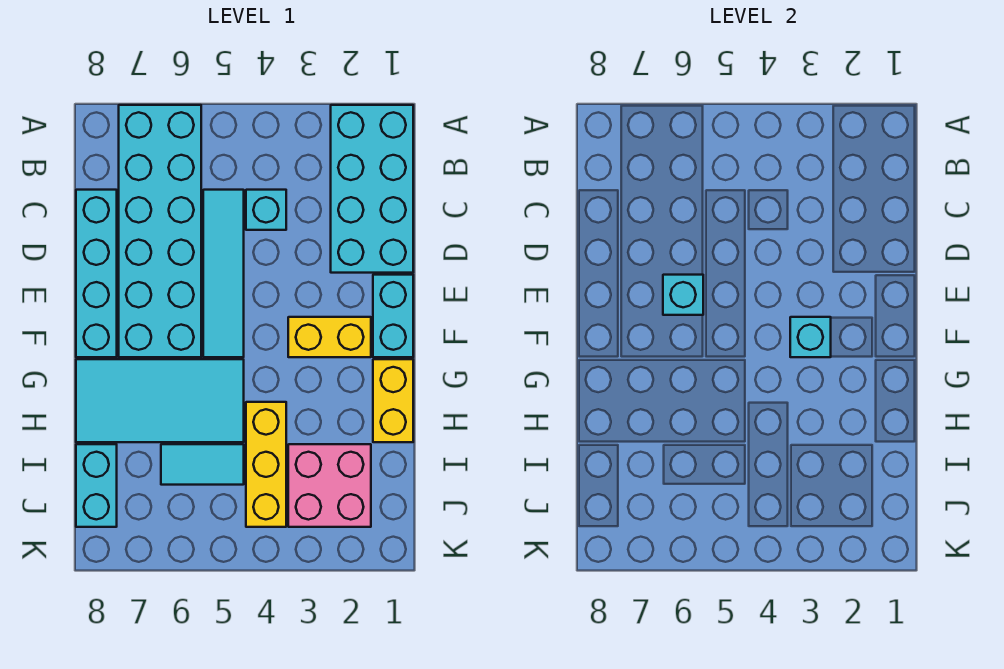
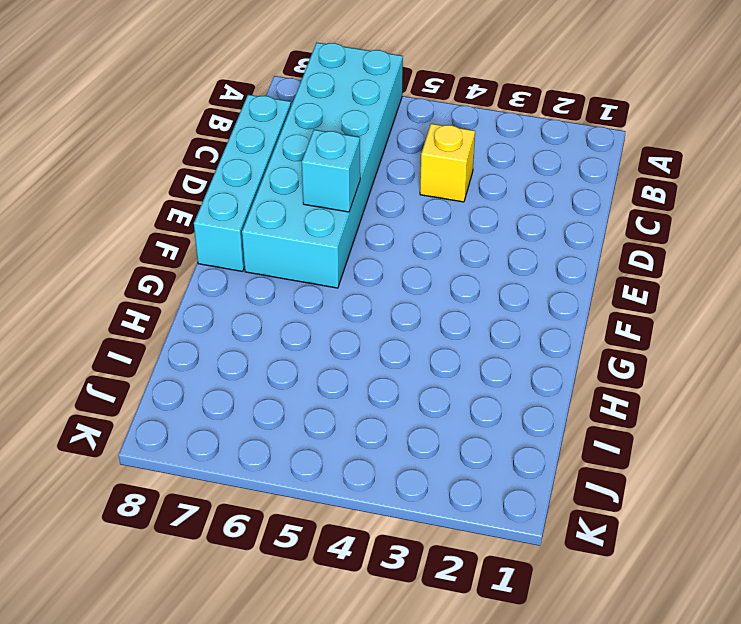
yellow 1x1 brick [420,124,475,202] -> cyan 1x1 brick [246,190,286,230]
none -> cyan 2x4 brick [331,105,413,273]
none -> cyan 1x4 tile [203,190,244,357]
none -> cyan 1x2 brick [373,275,413,357]

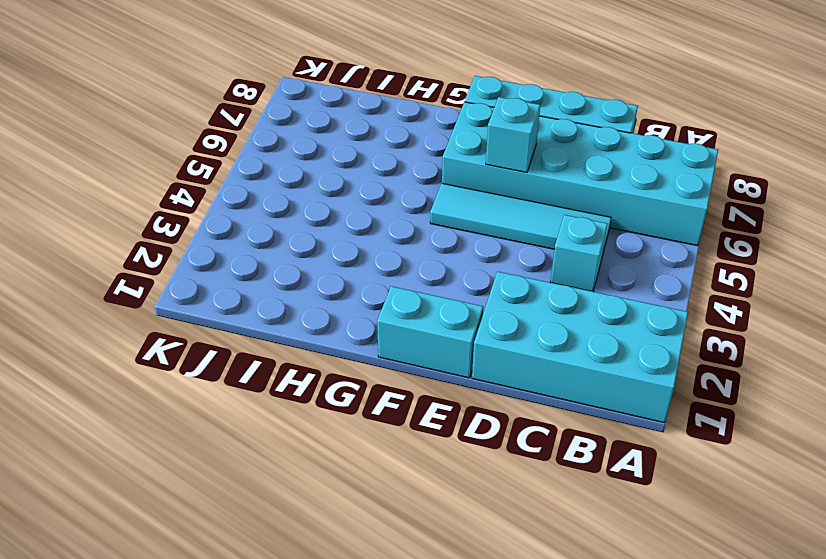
none -> yellow 1x2 brick [288,317,371,357]
none -> yellow 1x2 brick [373,359,413,442]
none -> cyan 2x4 tile [76,359,244,442]

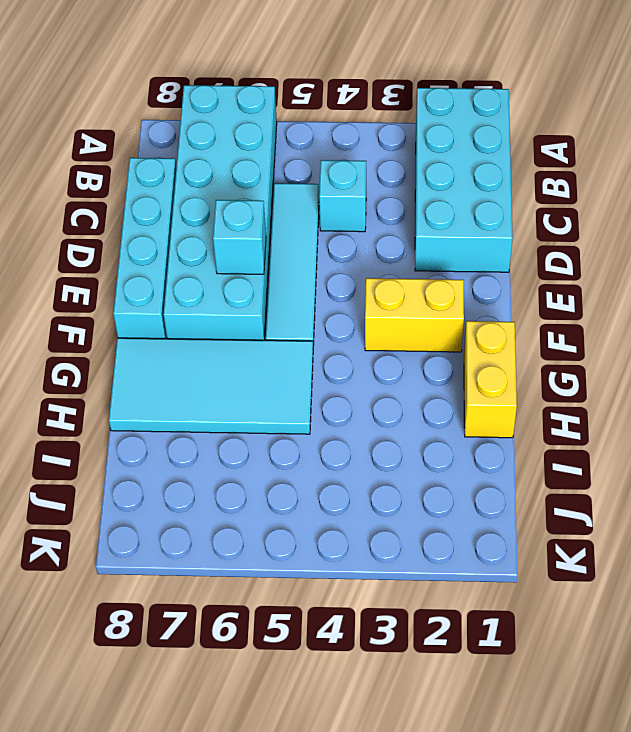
none -> cyan 1x2 brick [373,275,413,357]
none -> yellow 1x3 brick [246,402,286,527]
none -> pink 2x2 brick [288,444,371,527]

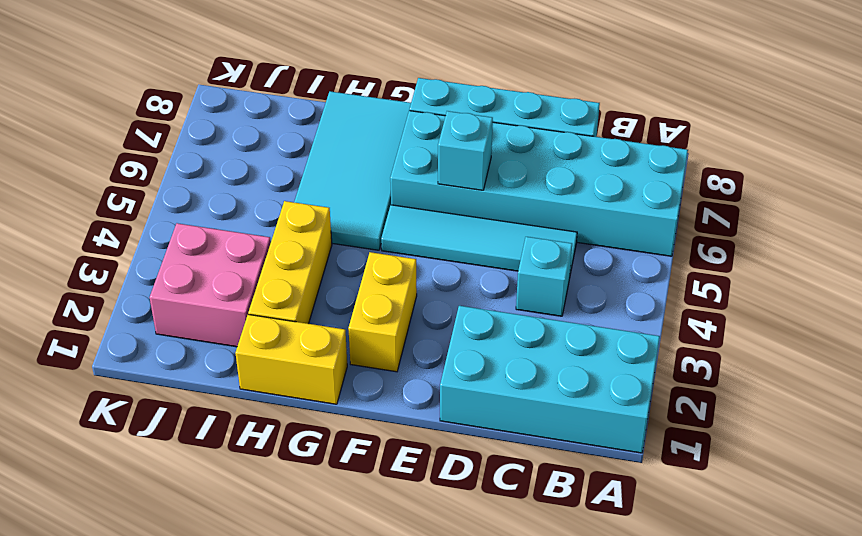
yellow 1x3 brick [248,201,332,324] -> yellow 1x3 brick turned to [246,402,286,527]
none -> cyan 1x2 brick [373,275,413,357]
none -> cyan 1x2 tile [161,444,244,485]
none -> cyan 1x2 brick [76,444,117,527]

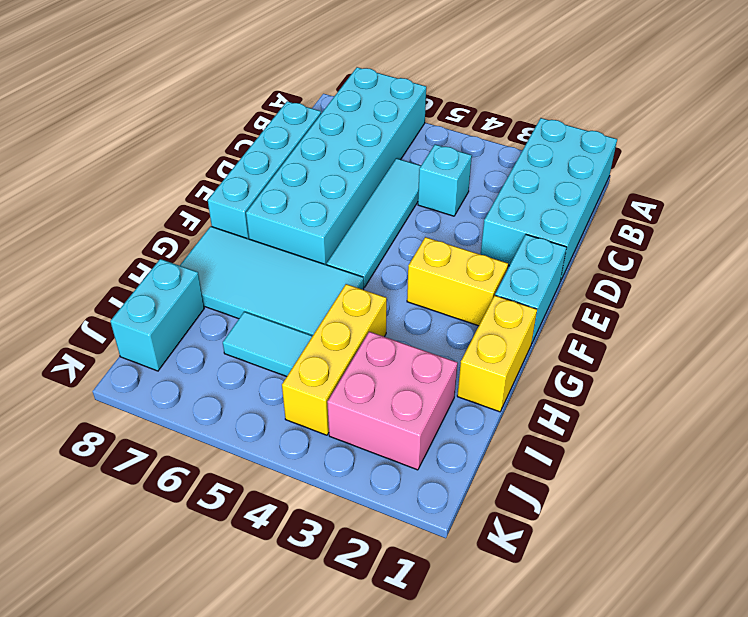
none -> cyan 1x1 brick [663,275,703,315]
none -> cyan 1x1 brick [790,317,831,357]

